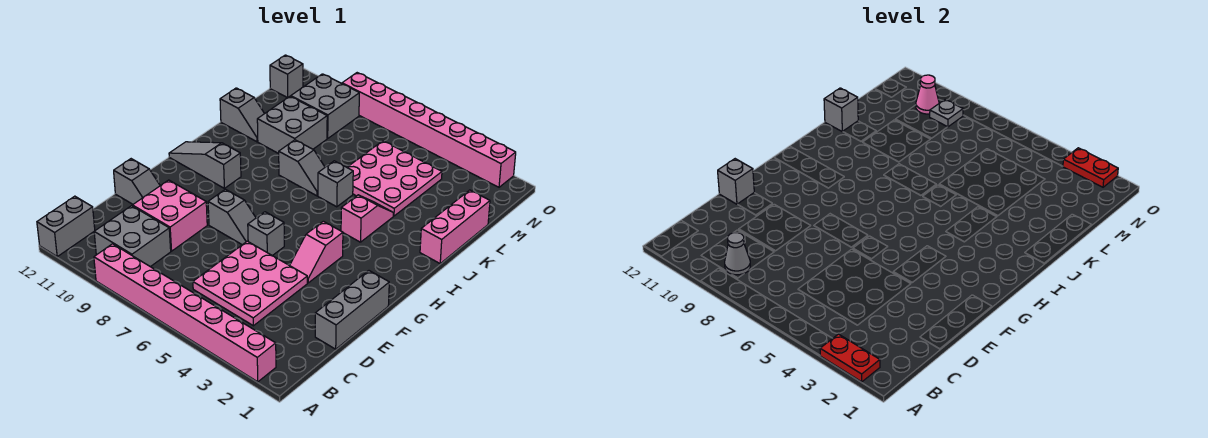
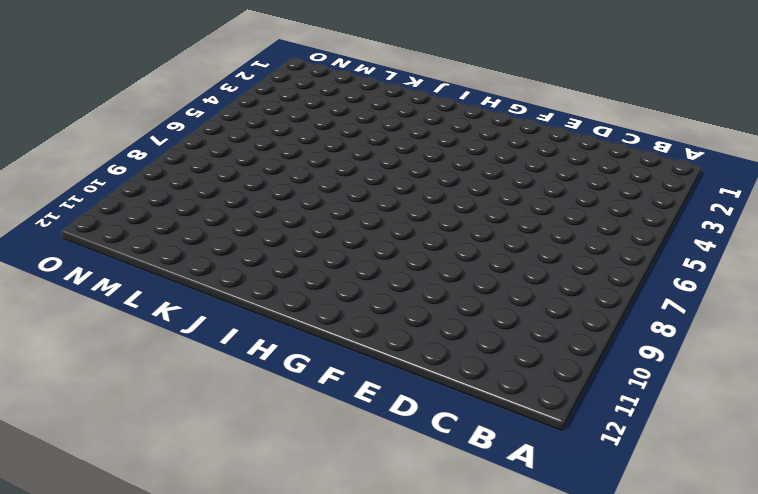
none -> pink 1x8 brick [94,244,276,382]
none -> grey 1x2 brick [37,196,95,256]
none -> grey 2x2 brick [94,206,171,267]

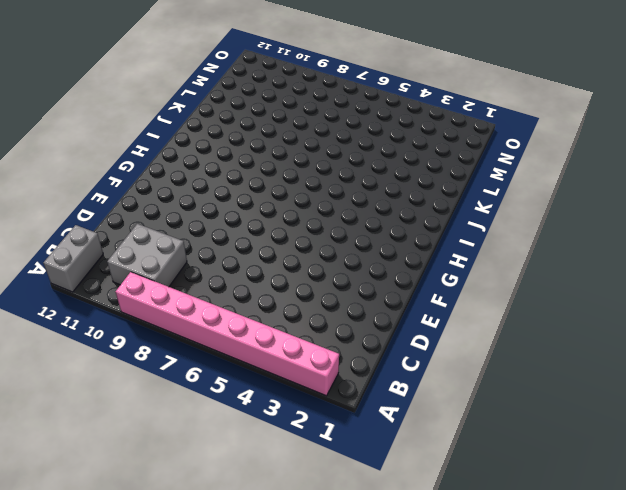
none -> pink 3x3 plate [193,241,307,326]
none -> grey 1x3 brick [315,271,389,349]
none -> pink 2x2 brick [132,180,207,251]

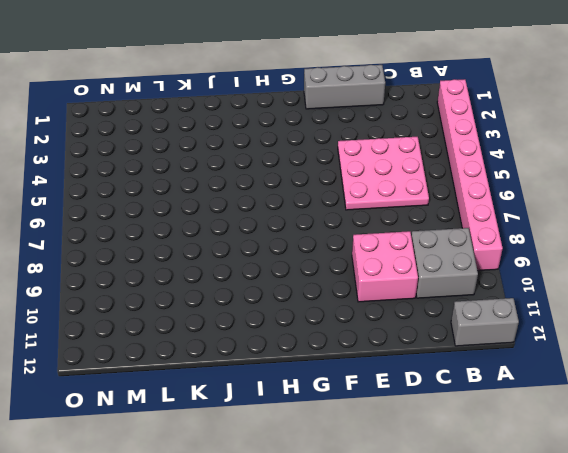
none -> grey 1x2 slope [114,159,160,204]
none -> pink 1x2 slope [290,221,343,283]
none -> grey 1x1 brick [248,212,284,256]

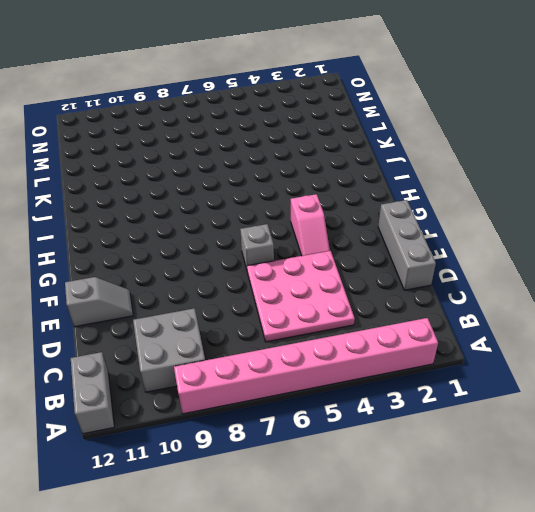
none -> pink 2x2 brick [132,180,207,251]
none -> grey 1x2 slope [208,189,256,245]
none -> grey 1x3 slope [169,142,241,188]

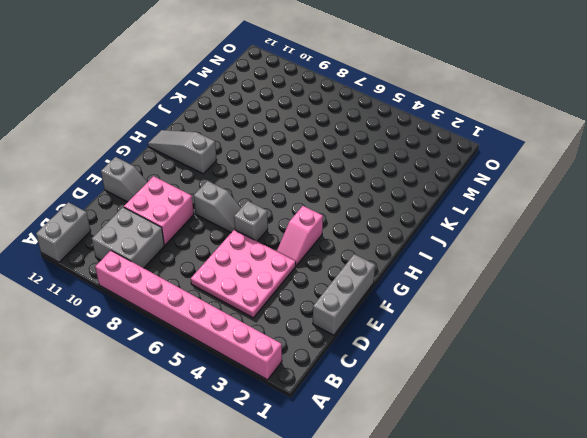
none -> pink 1x2 slope [341,195,393,242]
none -> pink 1x3 brick [420,190,490,263]
none -> grey 1x1 brick [318,161,353,207]

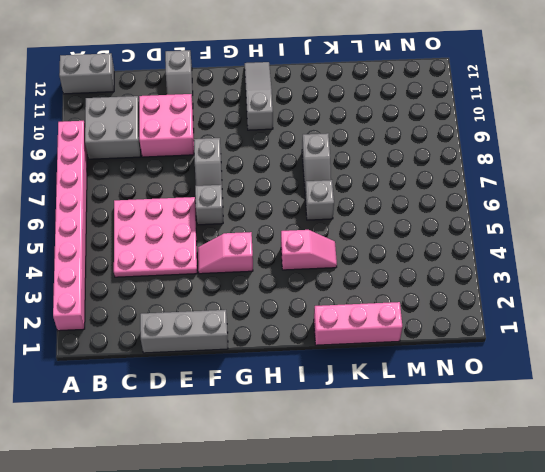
none -> pink 3x3 plate [347,141,442,216]
none -> grey 2x2 brick [257,96,327,154]
none -> grey 1x2 slope [220,88,264,142]

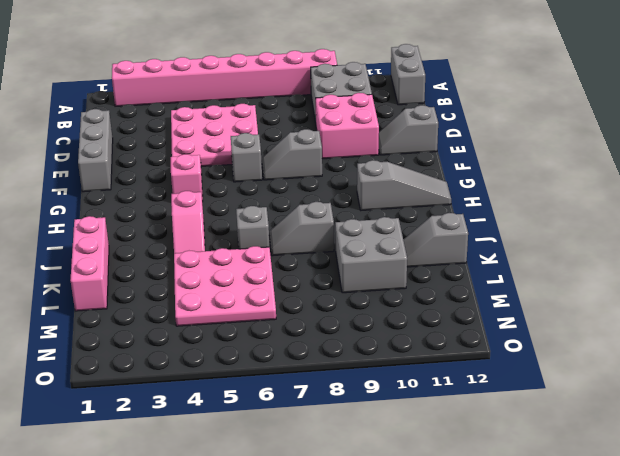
none -> grey 2x2 brick [291,74,359,138]
none -> grey 1x1 brick [270,55,303,98]
none -> pink 1x8 brick [342,73,516,187]

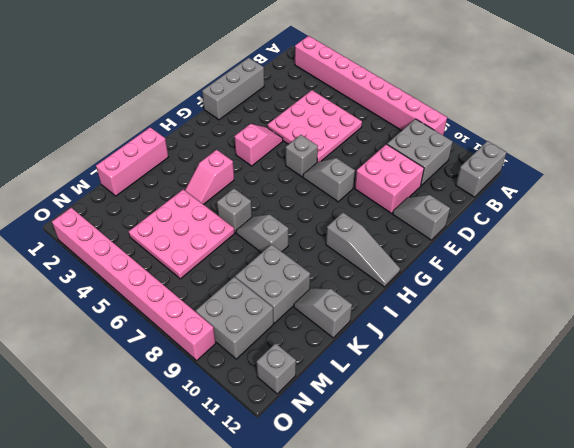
none -> red 1x2 plate [820,334,880,382]
none -> grey 1x1 cone [725,233,750,275]
none -> grey 1x1 brick [718,159,754,204]

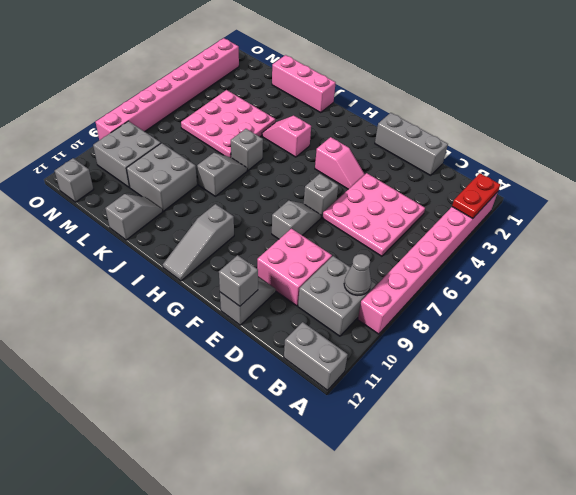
none -> grey 1x1 brick [824,88,858,132]
none -> grey 1x1 plate [930,100,963,127]
none -> pink 1x1 cone [916,75,939,114]

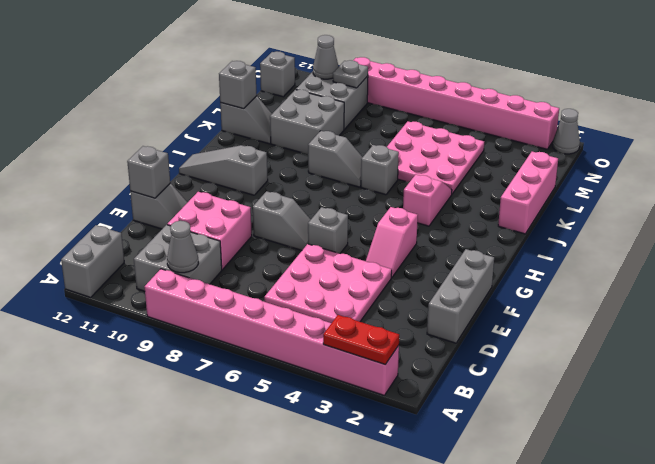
grey 1x1 cone [313,35,339,79] -> pink 1x1 cone [916,75,939,114]
grey 1x1 cone [552,109,580,154] -> none
none -> red 1x2 plate [1063,148,1118,187]

